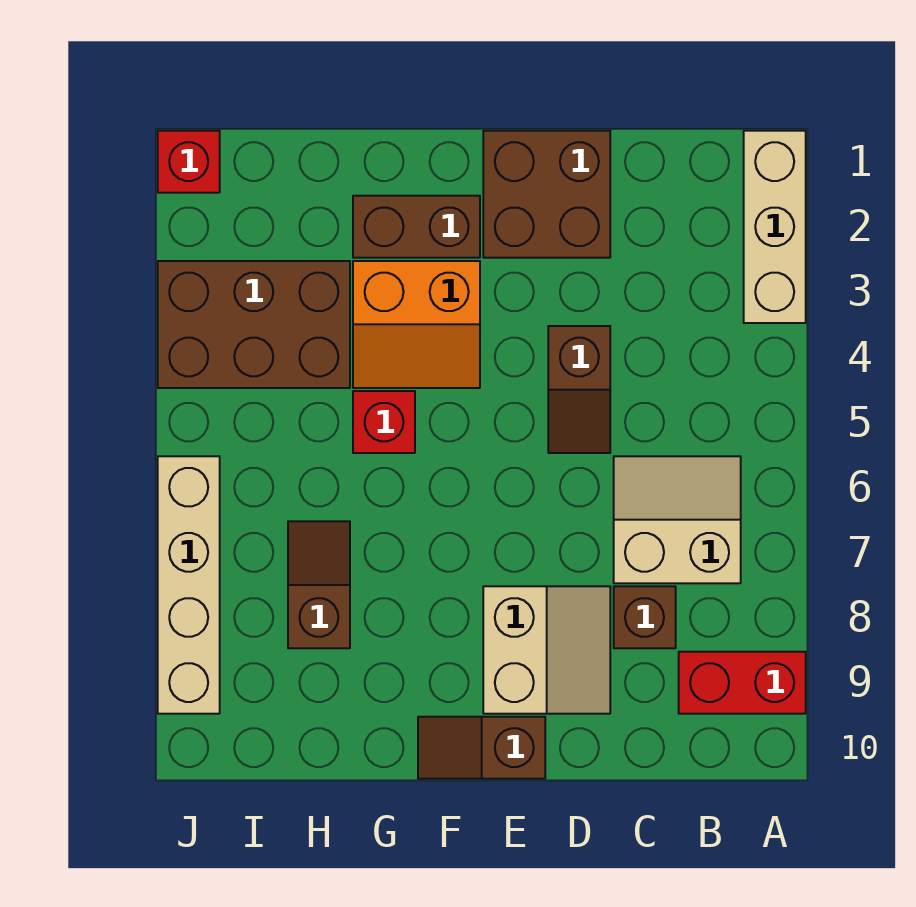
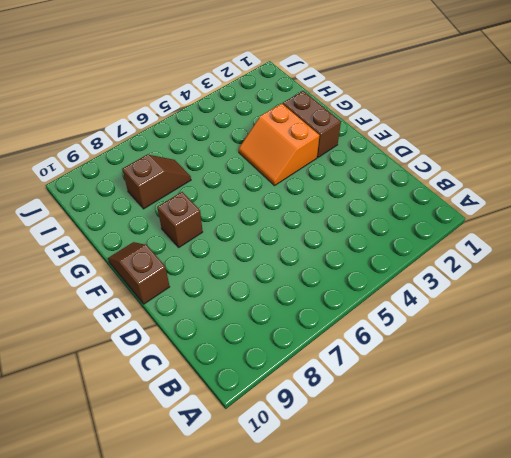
brown 1x1 brick [157,192,203,247] -> brown 1x1 brick moved to [614,586,676,648]
none -> tan 1x3 brick [744,131,806,323]
none -> red 1x2 brick [679,652,806,714]
none -> tan 2x2 slope [614,456,741,583]

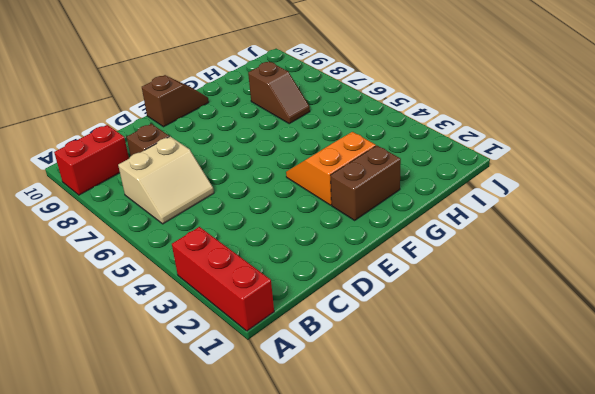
red 1x3 brick [172,227,274,331] -> tan 1x3 brick [744,131,806,323]
none -> brown 2x2 brick [483,131,610,258]
none -> brown 1x2 slope [548,326,610,453]
none -> tan 2x2 slope [483,586,610,714]

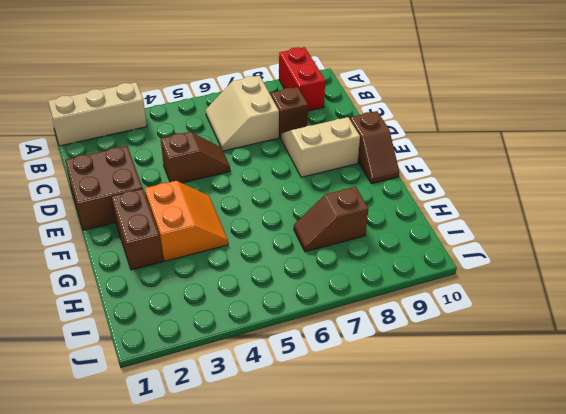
none -> red 1x1 brick [353,391,415,453]
none -> brown 2x3 brick [158,261,350,388]
none -> red 1x1 brick [158,131,220,193]

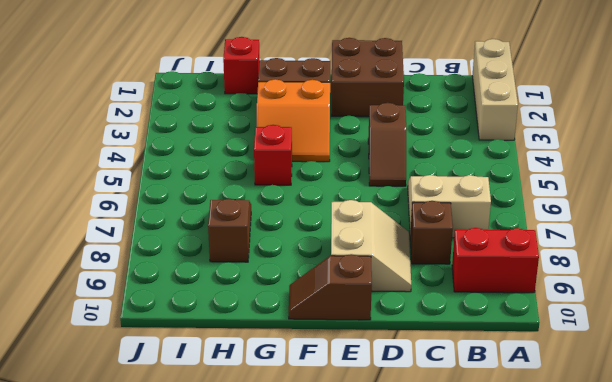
red 1x1 brick [223,37,260,94] -> red 1x1 brick moved to [158,131,220,193]
none -> brown 2x3 brick [158,261,350,388]
none -> tan 1x4 brick [158,456,220,714]

